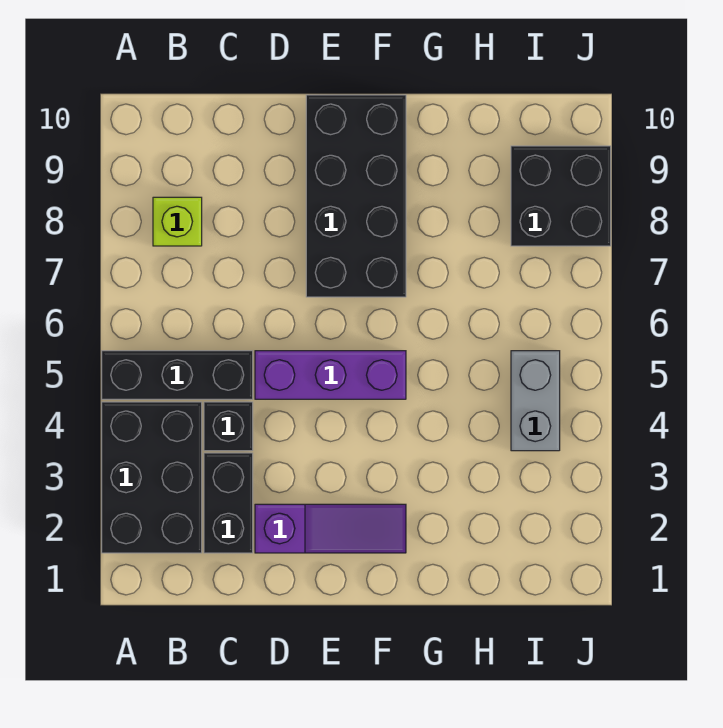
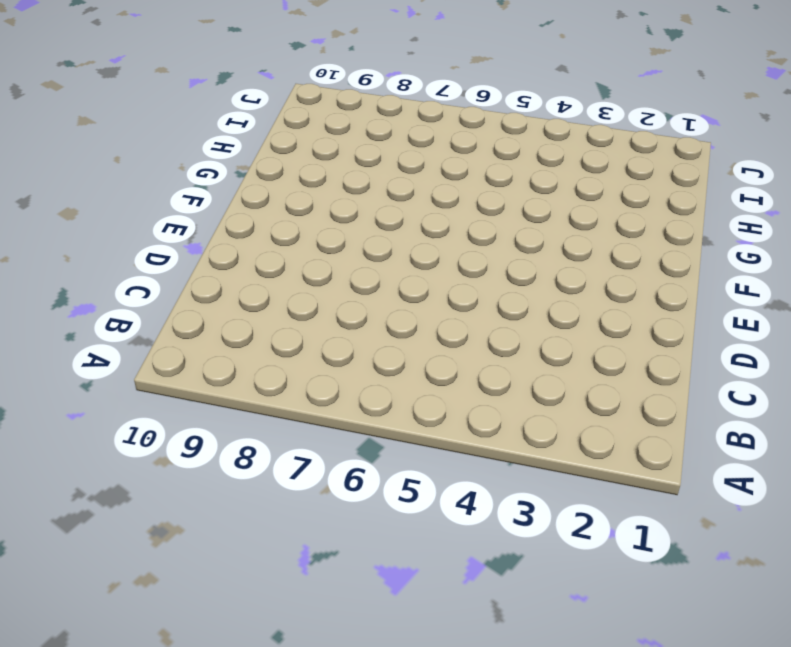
none -> black 2x3 brick [102,402,202,553]
none -> black 1x3 brick [102,351,253,399]

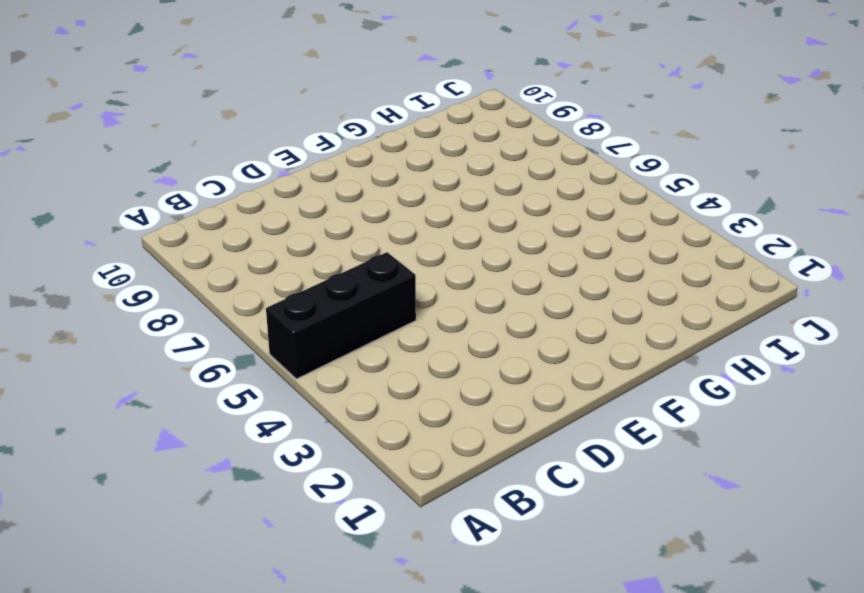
none -> black 2x3 brick [102,402,202,553]
none -> lime 1x1 brick [153,197,202,246]

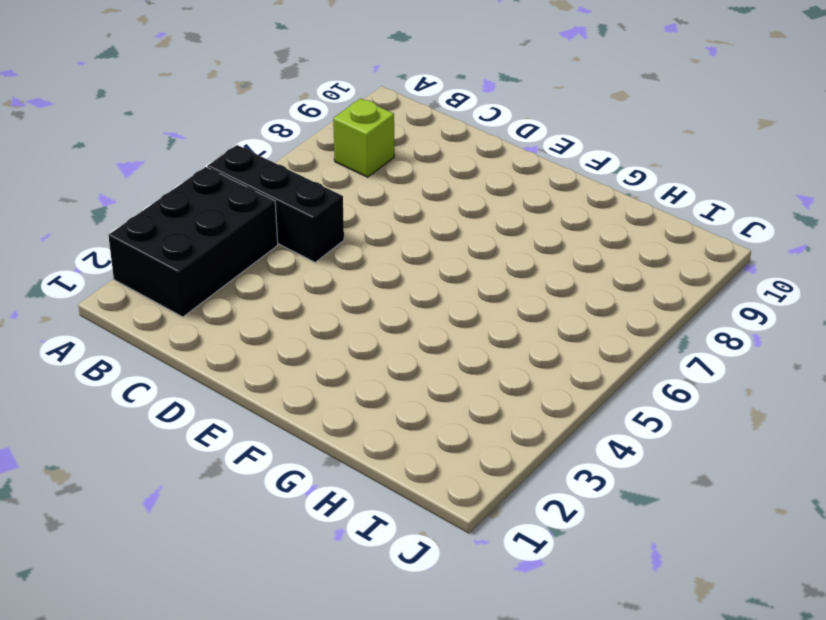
none -> black 1x2 brick [204,453,253,553]
none -> black 1x1 brick [204,402,253,451]

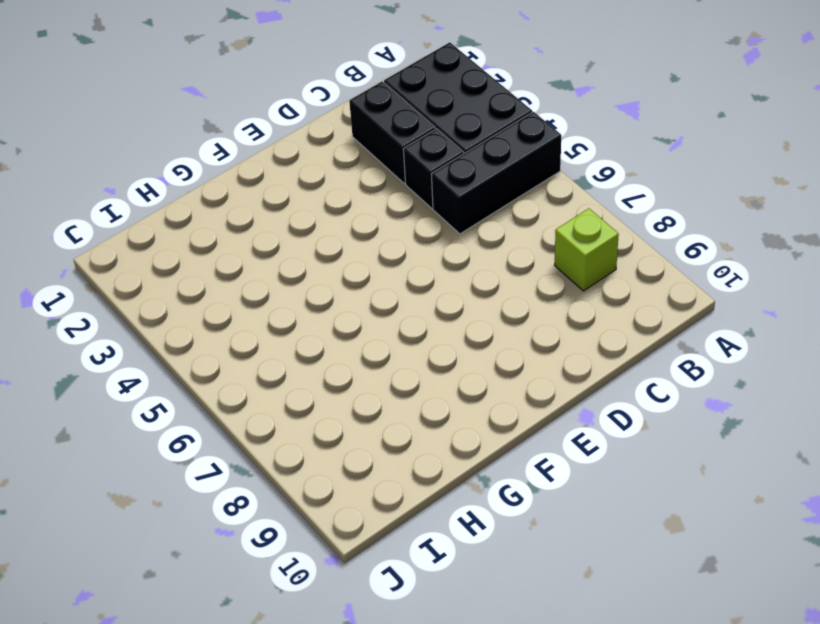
none -> purple 1x3 slope [255,504,406,553]
none -> purple 1x3 brick [255,351,406,399]

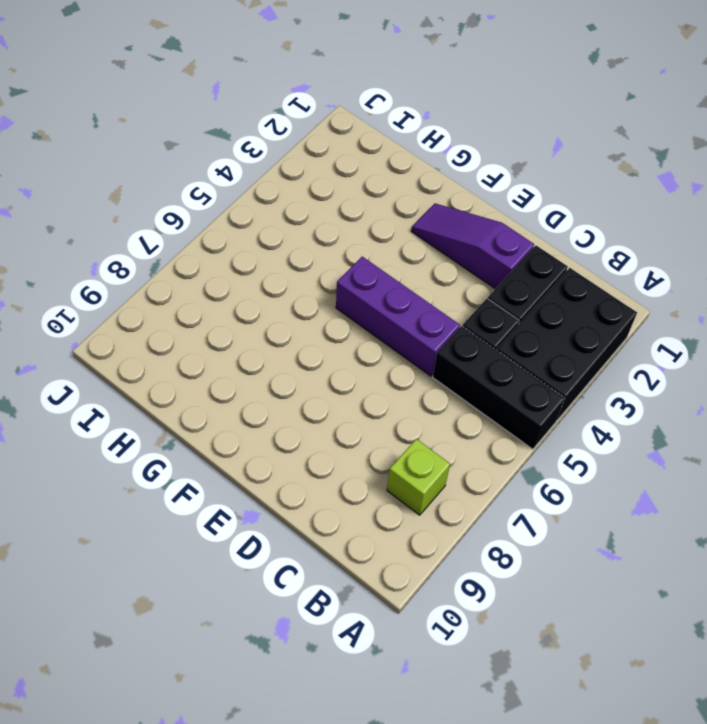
none -> black 2x4 brick [306,95,406,297]
none -> grey 1x2 brick [511,351,560,451]

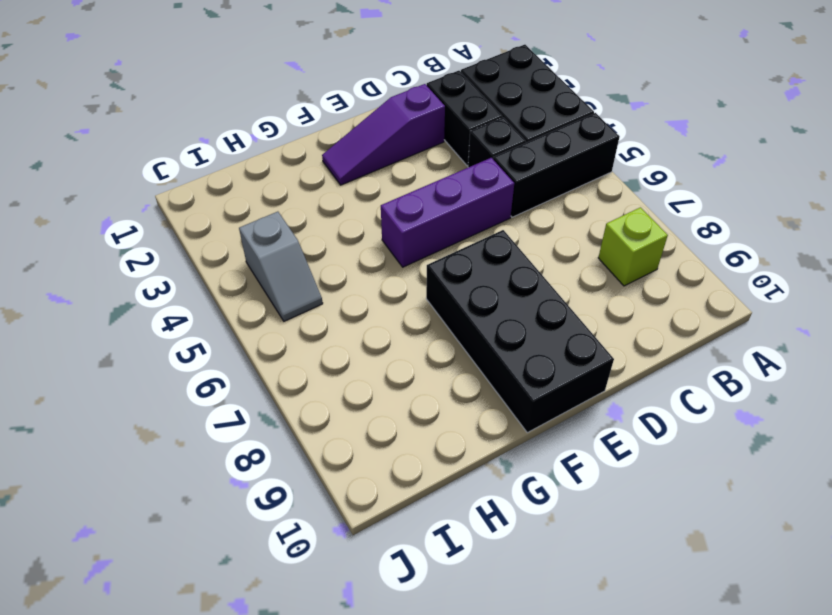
grey 1x2 slope [239,212,323,321] -> grey 1x2 brick [511,351,560,451]
none -> black 2x2 brick [511,146,611,246]

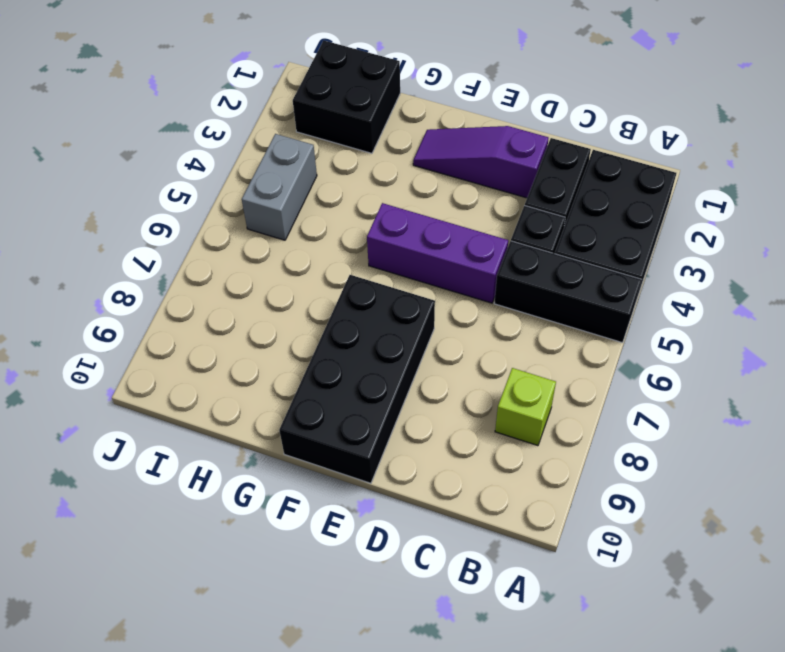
black 2x2 brick [293,40,400,153] -> black 2x2 brick moved to [511,146,611,246]

